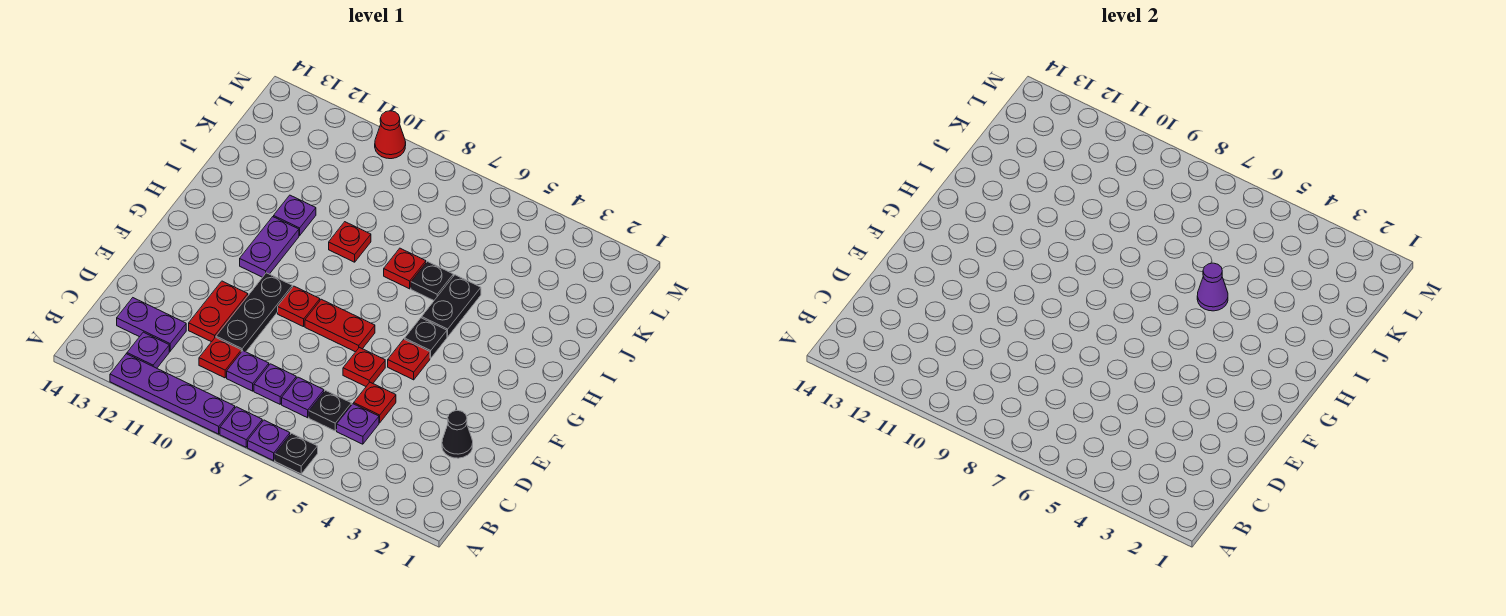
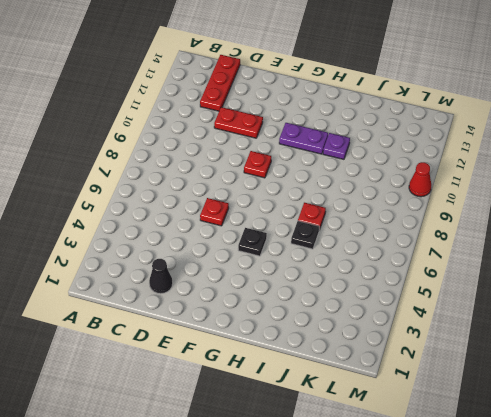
red 1x3 plate [200,55,240,111] -> purple 1x2 plate [117,298,186,351]
none -> black 1x1 plate [275,433,318,474]
none -> purple 1x1 plate [248,420,290,461]
none -> purple 1x1 plate [220,407,262,447]

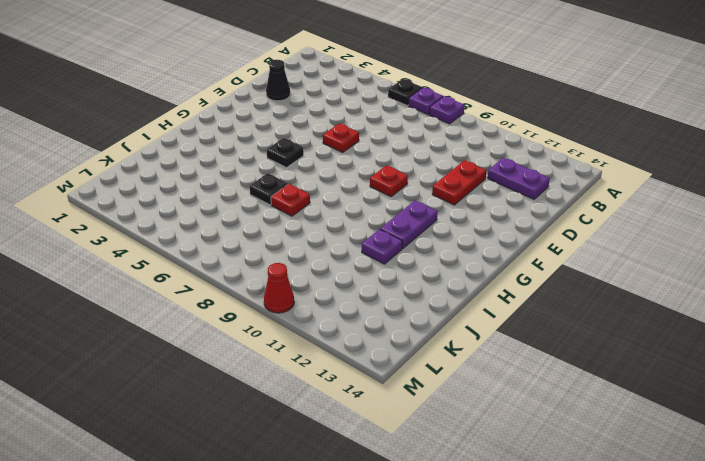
none -> purple 1x4 plate [110,354,235,434]
none -> purple 1x1 plate [127,332,169,368]
none -> purple 1x1 plate [337,404,379,444]

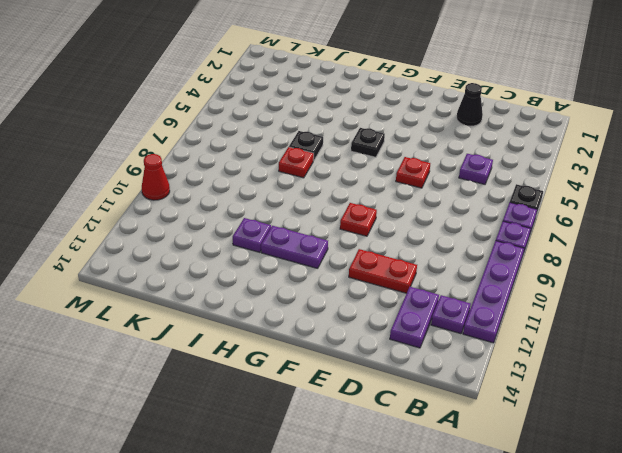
none -> black 1x1 plate [309,390,352,431]
none -> purple 1x1 plate [282,377,324,418]
none -> purple 1x1 plate [254,364,296,404]

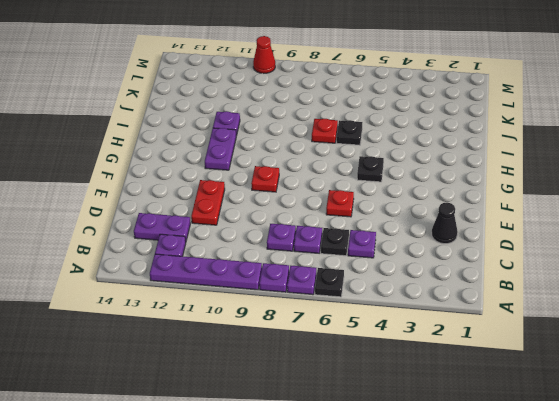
none -> purple 1x1 plate [227,351,269,391]
none -> red 1x1 plate [199,337,241,378]
none -> red 1x1 plate [354,382,396,423]

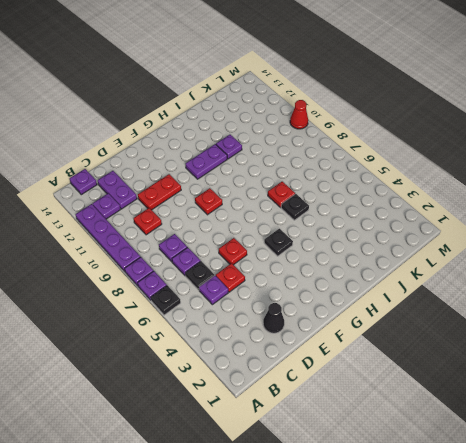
purple 1x1 plate [69,169,97,195] -> purple 1x1 plate moved to [227,351,269,391]
none -> black 1x3 plate [216,273,292,352]
none -> red 1x1 plate [388,339,430,380]
none -> red 1x2 plate [305,299,375,352]

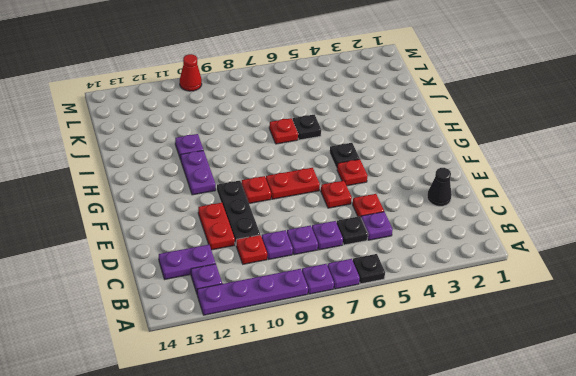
none -> black 1x2 plate [422,275,481,337]
none -> red 1x1 plate [329,222,371,262]
none -> purple 1x1 cone [1197,263,1228,311]

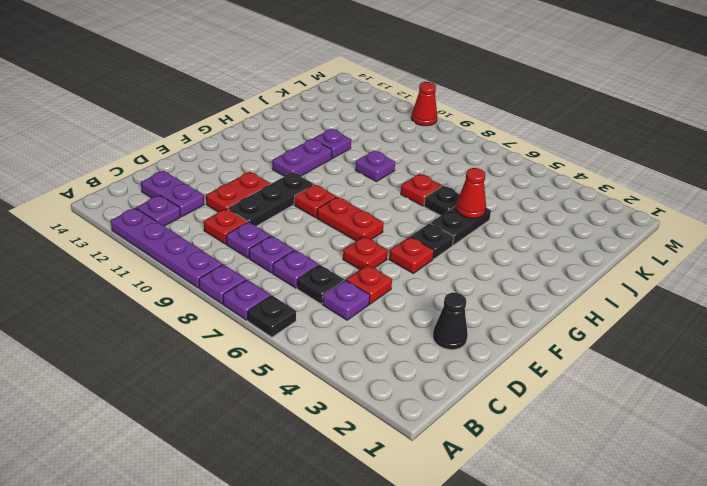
red 1x1 cone [456,168,486,218] -> purple 1x1 cone [1197,263,1228,311]
purple 1x1 plate [355,151,395,182] -> red 1x1 plate [329,222,371,262]

